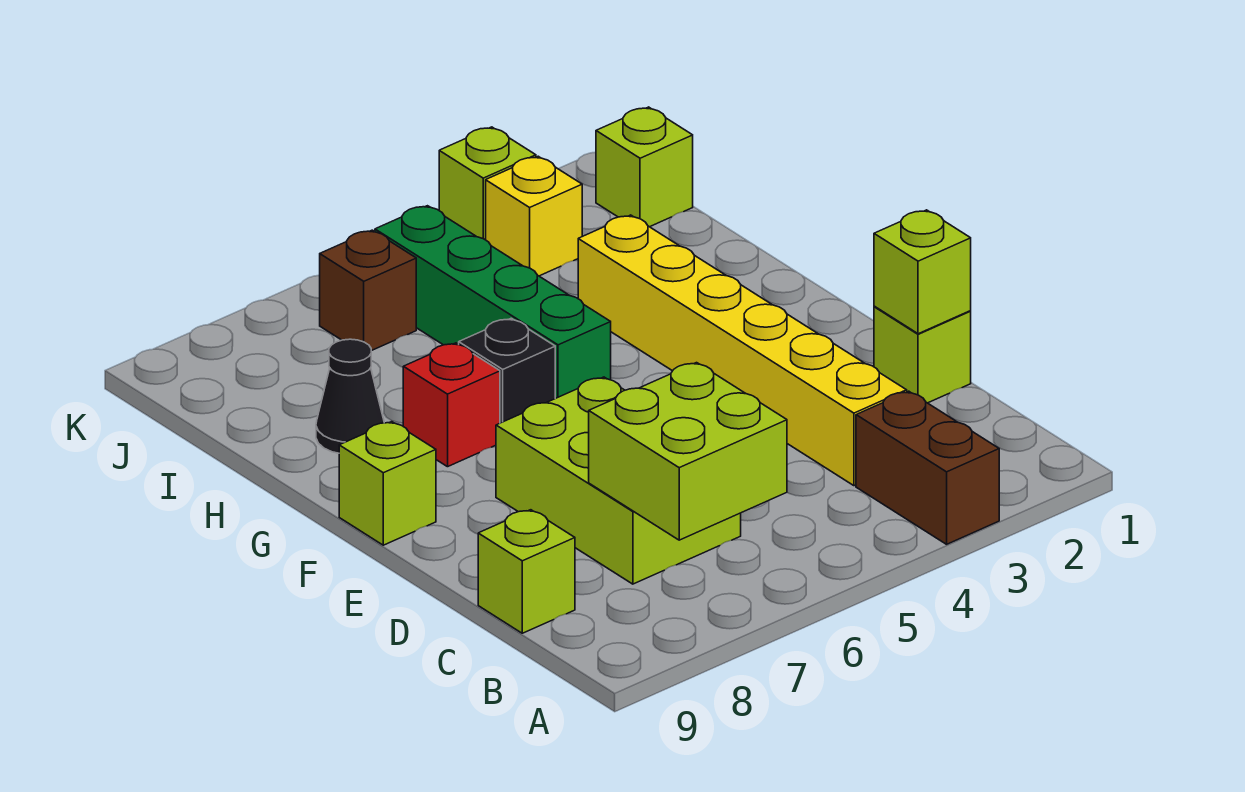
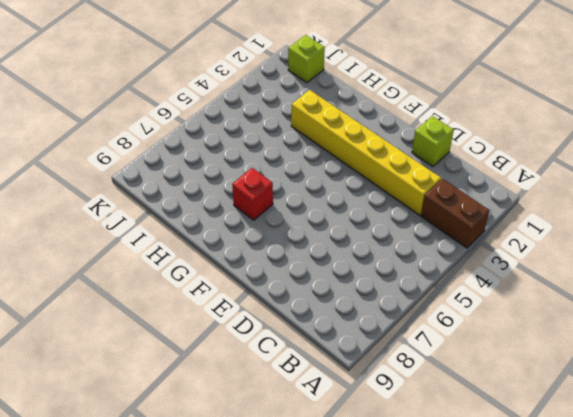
none -> lime 2x3 brick [496,377,741,584]
none -> lime 1x1 brick [478,510,575,633]
none -> lime 1x1 brick [339,422,436,545]

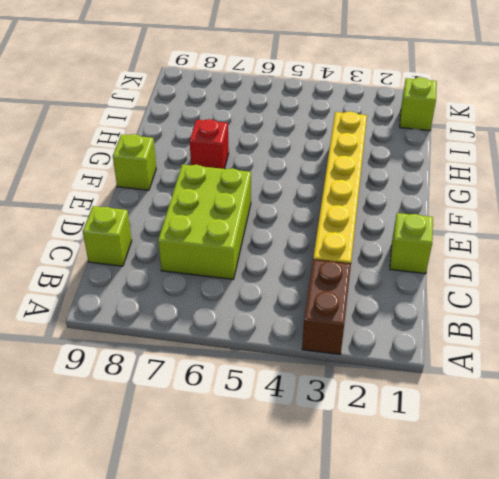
none -> green 1x4 brick [375,206,611,398]
none -> black 1x1 brick [459,318,555,423]
none -> black 1x1 cone [316,339,384,453]

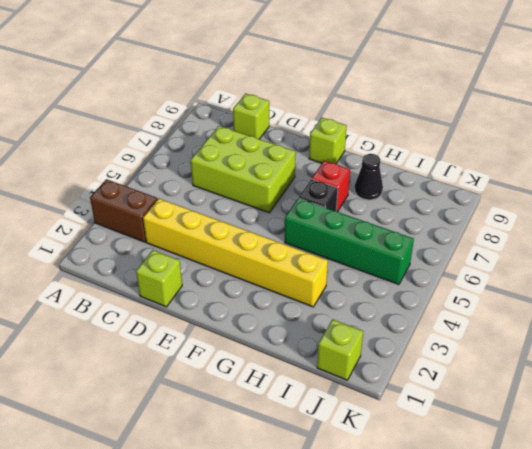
none -> yellow 1x1 brick [486,156,582,276]
none -> brown 1x1 brick [320,230,416,351]
none -> lime 1x1 brick [439,127,536,240]

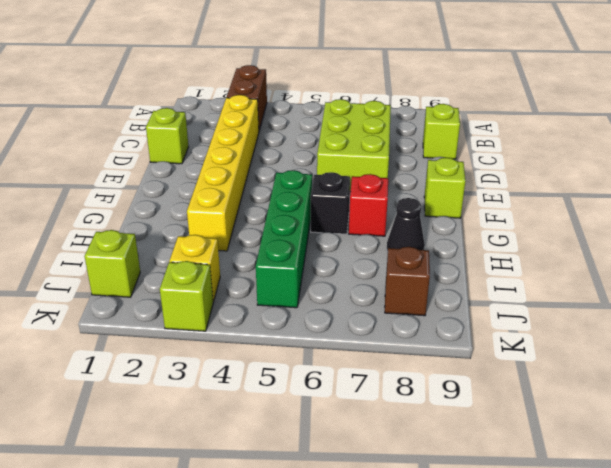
brown 1x1 brick [385,247,430,316] -> brown 1x1 brick moved to [320,230,416,351]
none -> lime 2x2 brick [589,363,787,540]
none -> lime 1x1 brick [874,210,971,334]

